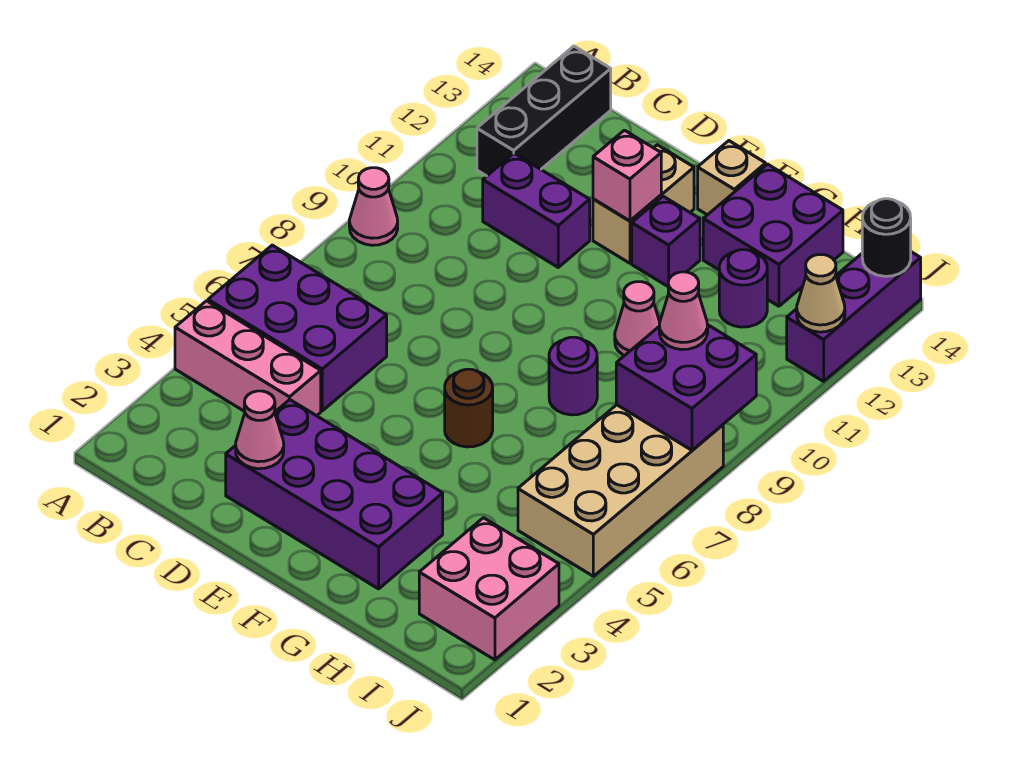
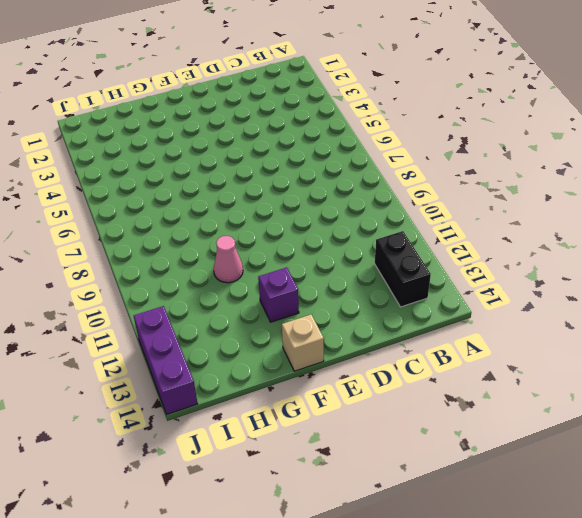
black 1x2 brick [375,231,431,307] -> black 1x3 brick [477,46,611,176]
none -> pink 1x3 brick [175,301,321,416]
none -> purple 2x3 brick [208,245,387,411]
none -> pink 1x1 cone [349,168,398,245]

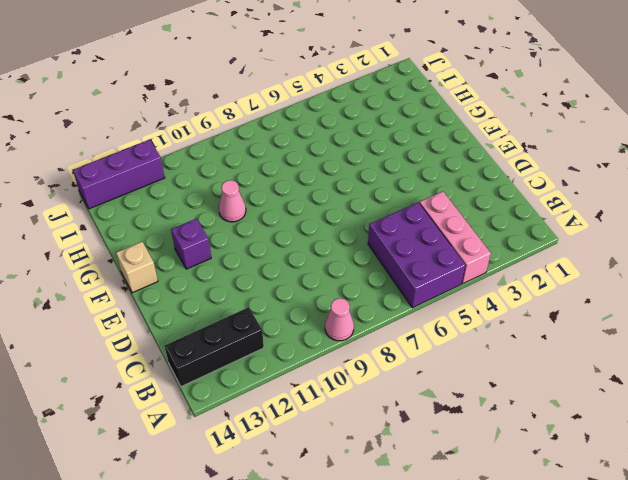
none -> purple 1x2 brick [483,153,590,267]
none -> purple 2x4 brick [226,400,443,589]
none -> tan 1x2 brick [593,145,694,263]

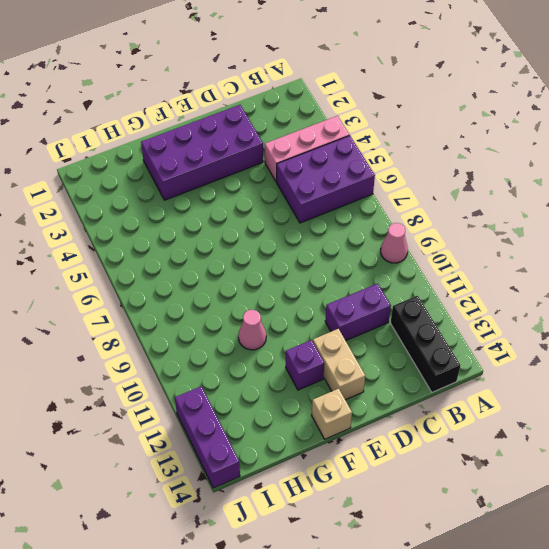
none -> brown 1x1 round brick [445,369,493,447]
none -> purple 1x1 round brick [549,337,597,415]
none -> purple 2x2 brick [703,164,843,306]

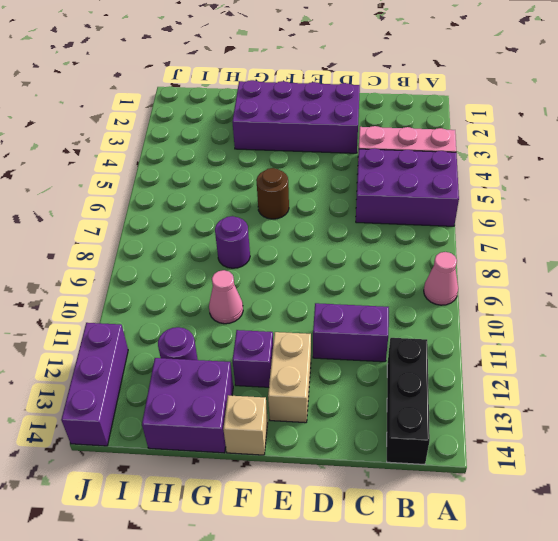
none -> pink 2x2 brick [419,518,559,660]
none -> tan 2x4 brick [518,405,723,576]
none -> pink 1x1 cone [236,391,284,469]

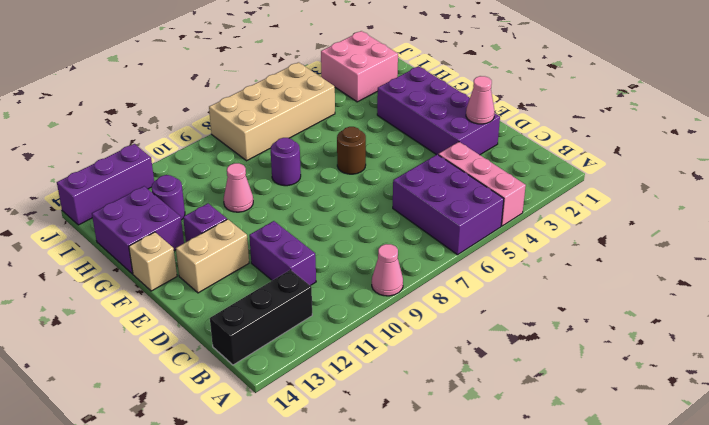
none -> pink 1x1 brick [593,130,661,221]
none -> purple 2x2 brick [616,325,756,450]
none -> tan 1x1 cone [797,254,845,332]

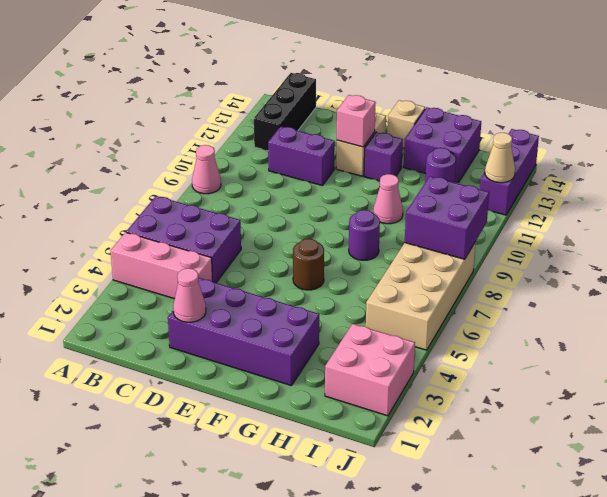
none -> black 1x1 round brick [862,199,911,276]
none -> pink 1x1 cone [659,272,708,350]

